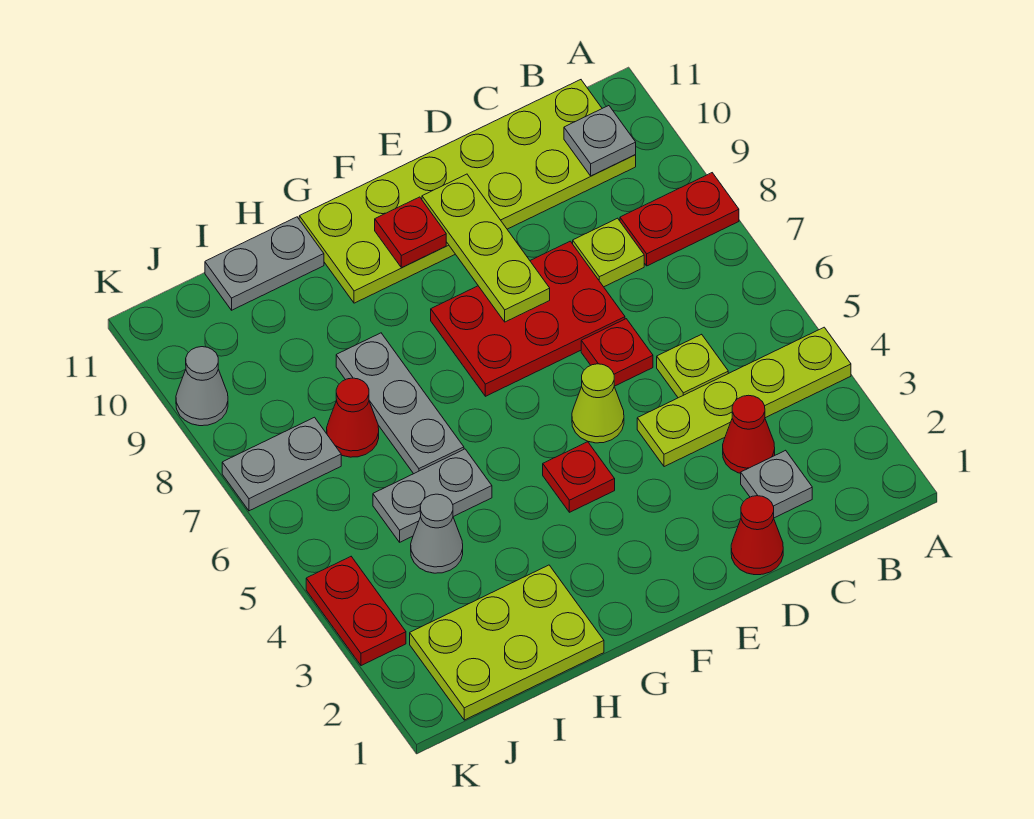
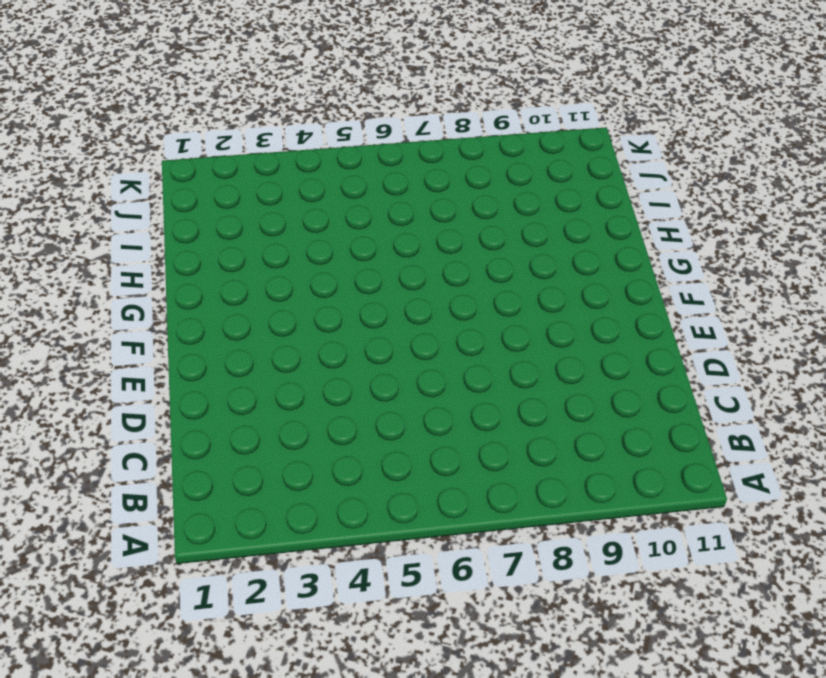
none -> lime 1x4 plate [637,327,851,467]
none -> red 1x2 plate [620,173,739,266]
none -> lime 2x6 plate [299,80,636,303]

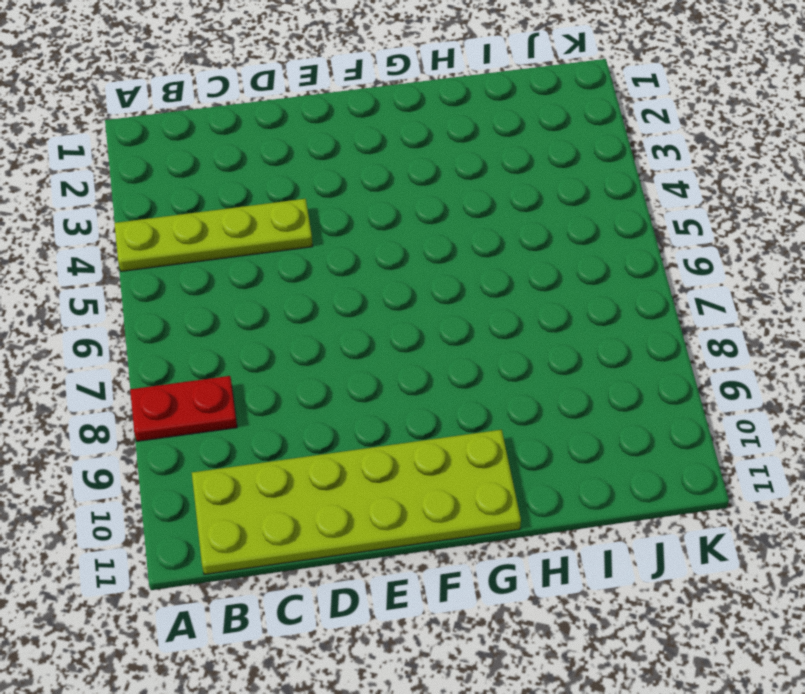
none -> grey 1x1 plate [741,450,812,518]
none -> red 1x1 cone [723,395,775,473]
none -> lime 1x1 plate [657,334,728,398]

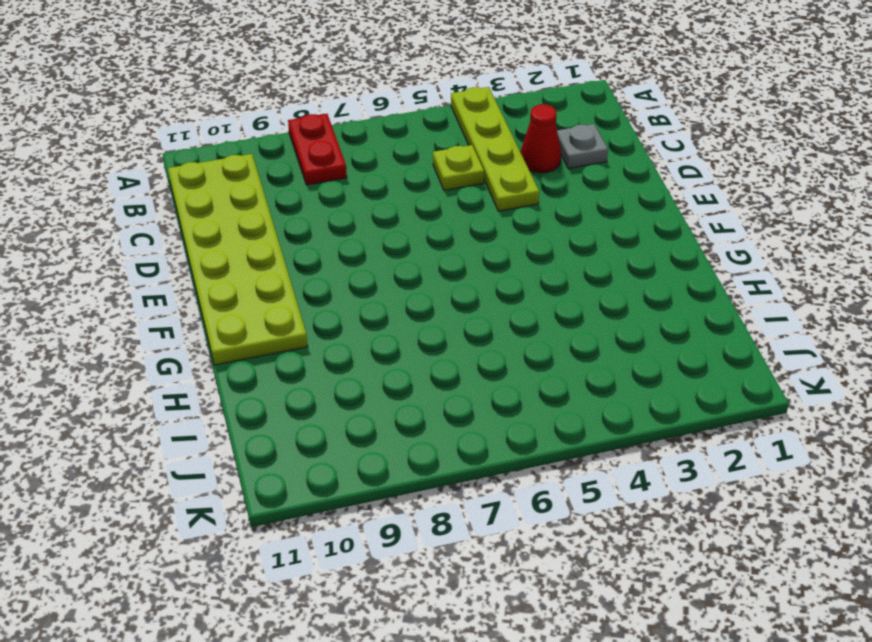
none -> lime 1x1 plate [573,218,644,287]
none -> red 1x1 cone [731,496,783,575]
none -> red 1x1 plate [581,319,653,386]

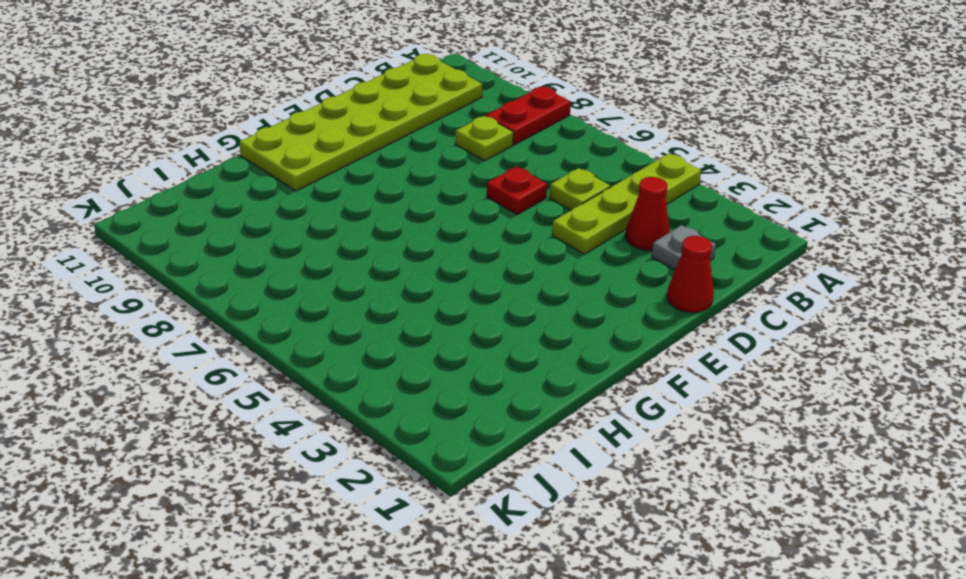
none -> red 2x3 plate [431,241,625,396]
none -> lime 1x1 cone [572,364,624,443]
none -> red 1x1 plate [543,442,615,512]

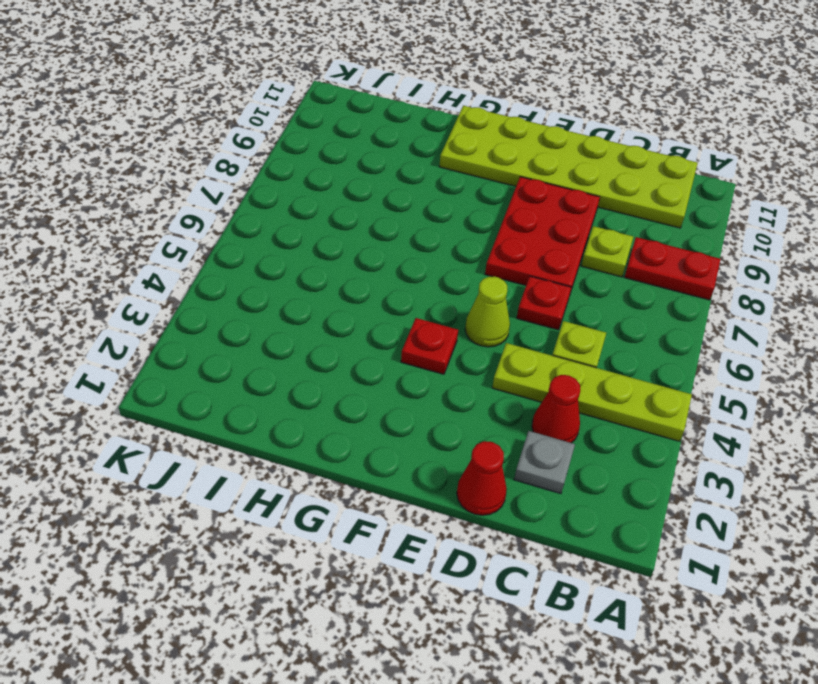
red 2x3 plate [485,177,600,293] -> red 2x3 plate turned to [431,241,625,396]
none -> lime 2x3 plate [410,565,604,720]
none -> grey 1x2 plate [373,449,492,542]
none -> grey 1x3 plate [336,333,464,474]

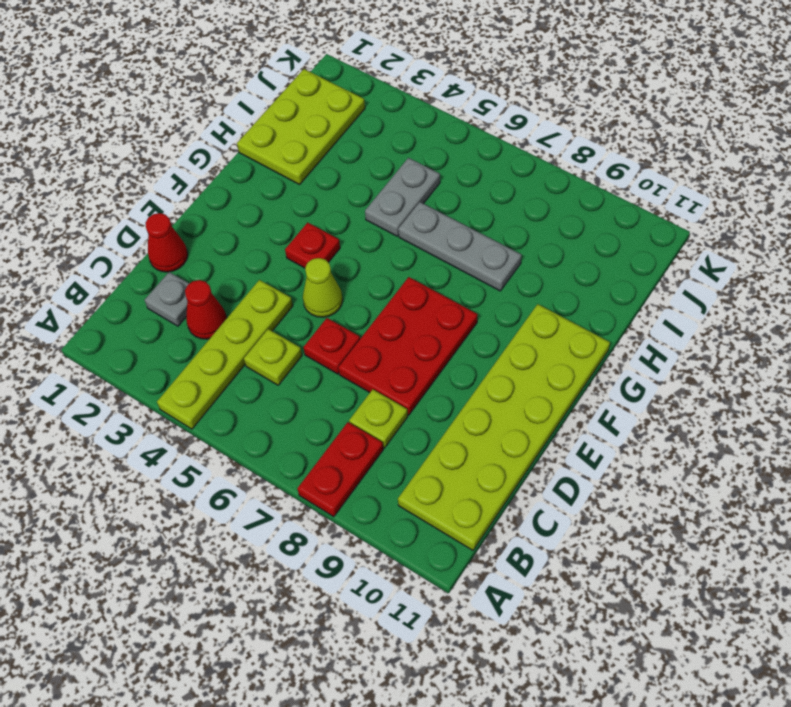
none -> grey 1x2 plate [205,217,324,310]
none -> grey 1x1 cone [411,494,463,573]
none -> red 1x1 cone [327,378,379,457]

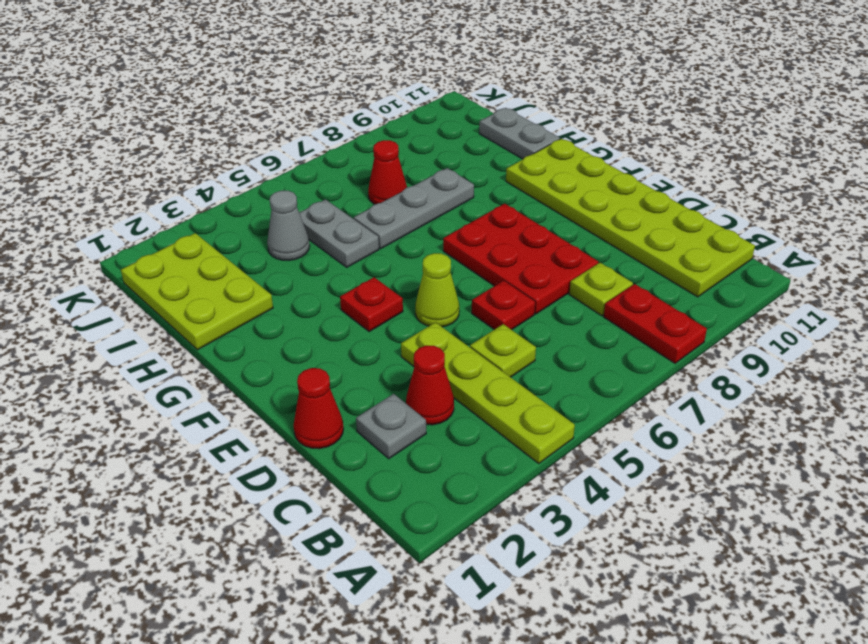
none -> grey 1x2 plate [222,417,341,511]
none -> red 1x2 plate [306,557,406,666]
none -> grey 1x1 cone [176,347,228,426]

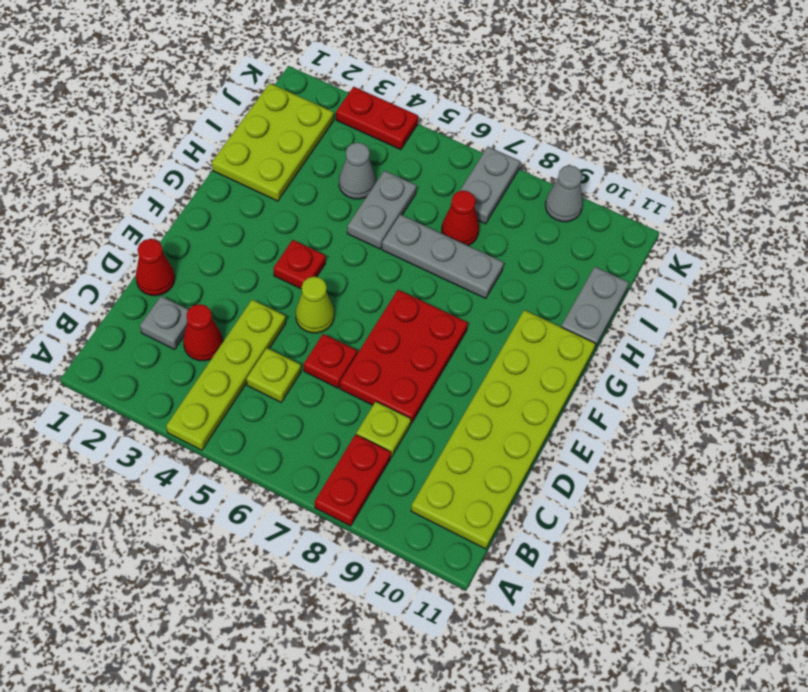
none -> grey 1x1 plate [564,106,636,176]
none -> lime 1x3 plate [422,174,550,322]
none -> red 1x1 plate [375,197,446,268]

